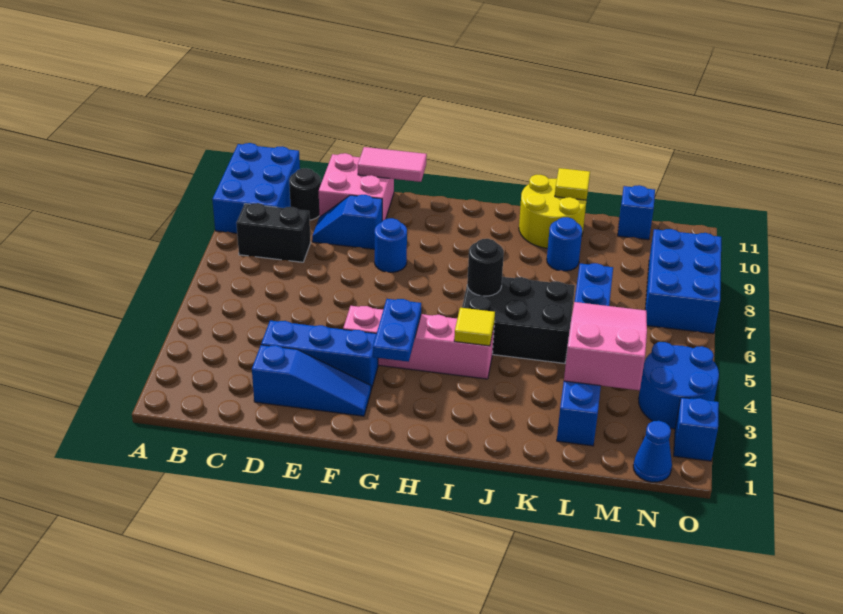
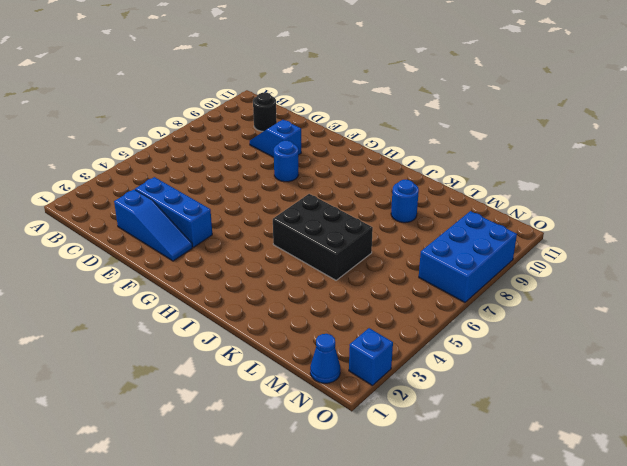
none -> blue 2x3 brick [212,143,300,233]
none -> black 1x2 brick [236,203,311,262]
none -> pink 2x2 brick [319,153,394,221]

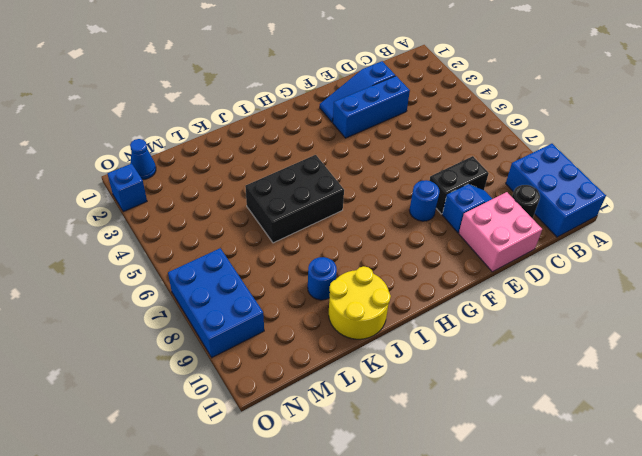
black 1x2 brick [429,156,489,214] -> black 1x2 brick moved to [236,203,311,262]
none -> pink 1x4 brick [343,306,494,379]
none -> blue 1x6 brick [557,263,613,446]
none -> blue 1x1 brick [618,185,655,240]

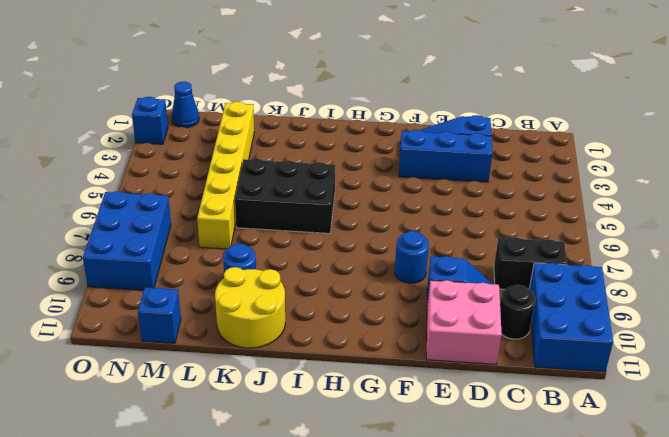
yellow 1x6 brick [197,102,254,249] -> blue 1x6 brick [557,263,613,446]
none -> pink 1x4 brick [343,306,494,379]
none -> blue 2x2 round brick [638,342,719,429]
none -> pink 1x2 tile [358,147,427,182]

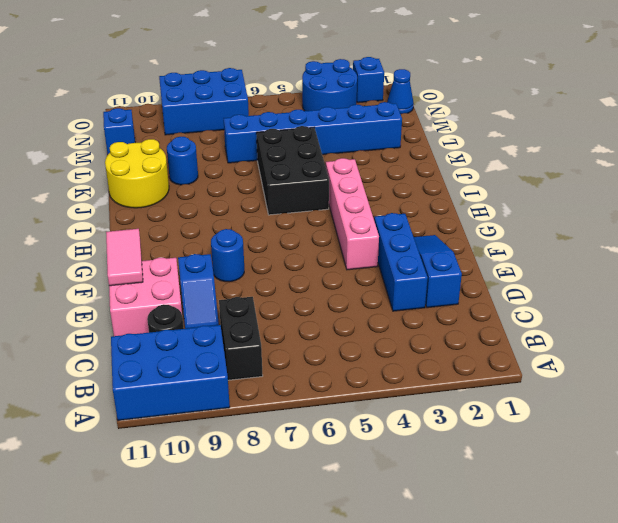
none -> blue 1x2 plate [373,299,421,362]
none -> yellow 1x1 tile [454,308,495,346]
none -> black 1x1 round brick [467,239,504,296]

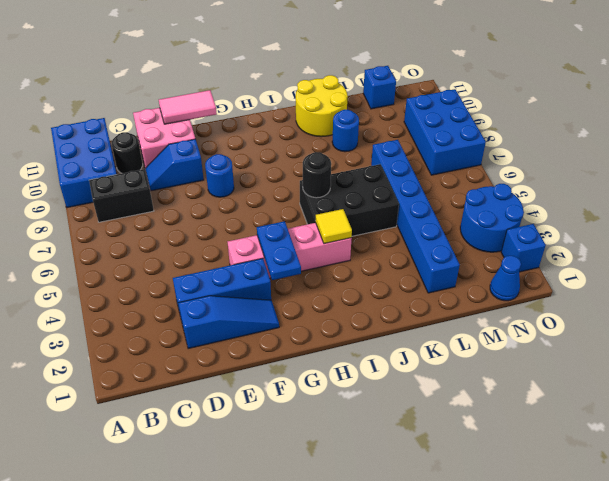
none -> yellow 1x1 tile [555,168,590,200]
none -> pink 2x3 slope [564,302,647,390]

